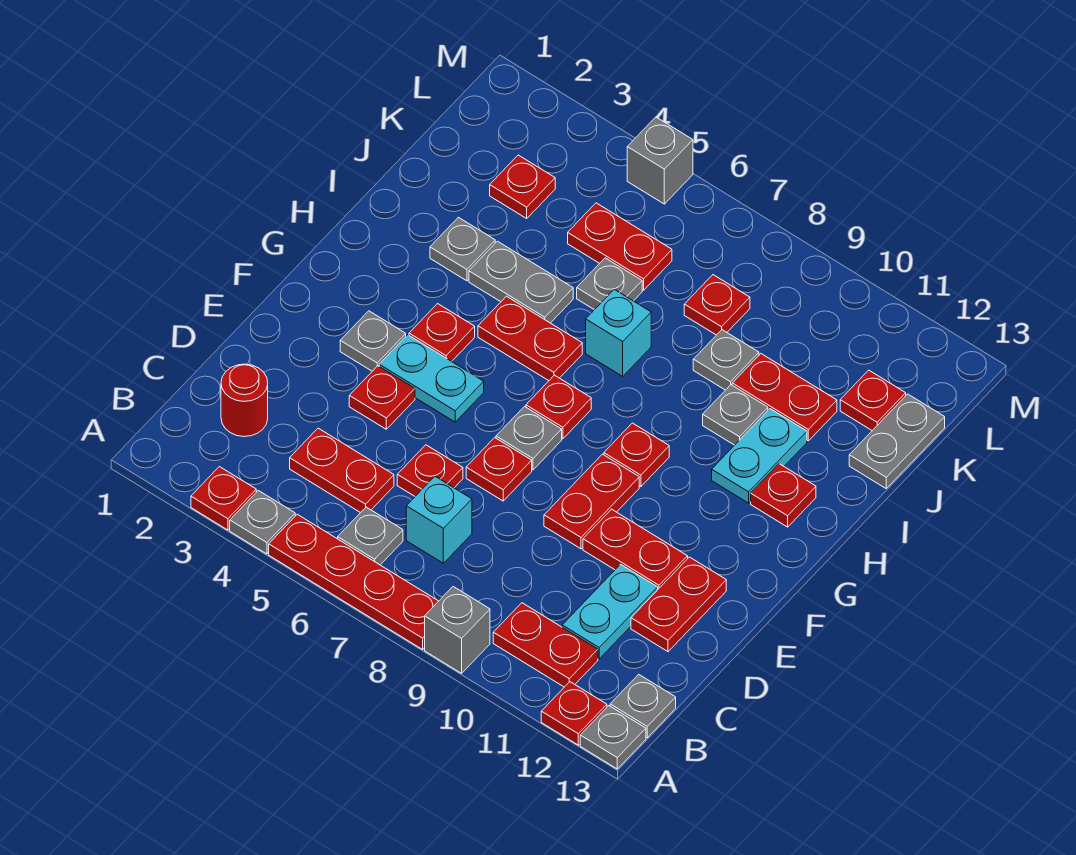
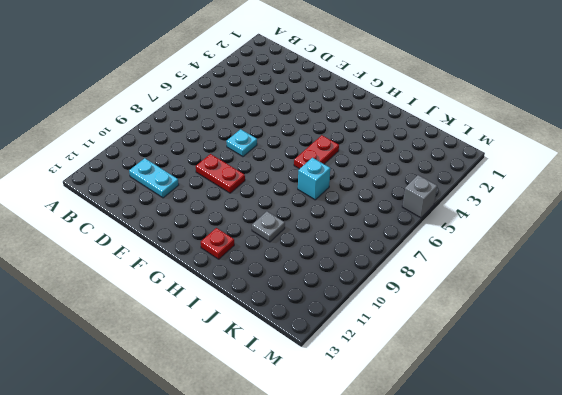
cyan 1x1 plate [226,129,257,157] -> red 1x1 plate [466,438,532,501]
none -> red 1x1 plate [191,467,256,530]
none -> grey 1x1 plate [230,490,295,554]
none -> red 1x4 plate [269,514,438,649]
none -> grey 1x1 brick [425,587,490,673]

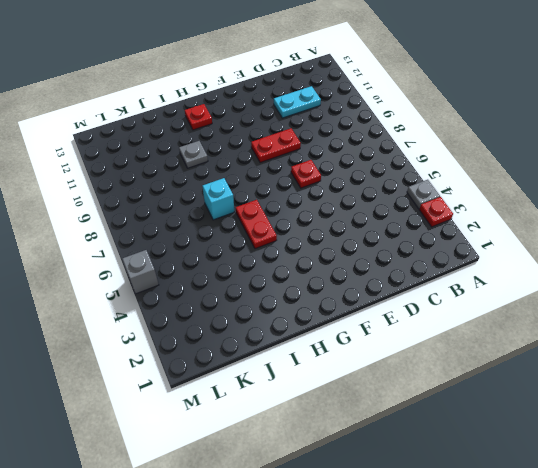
none -> red 1x4 plate [269,514,438,649]
none -> grey 1x1 brick [425,587,490,673]
none -> red 1x1 plate [541,682,607,745]
none -> grey 1x1 plate [580,706,646,769]

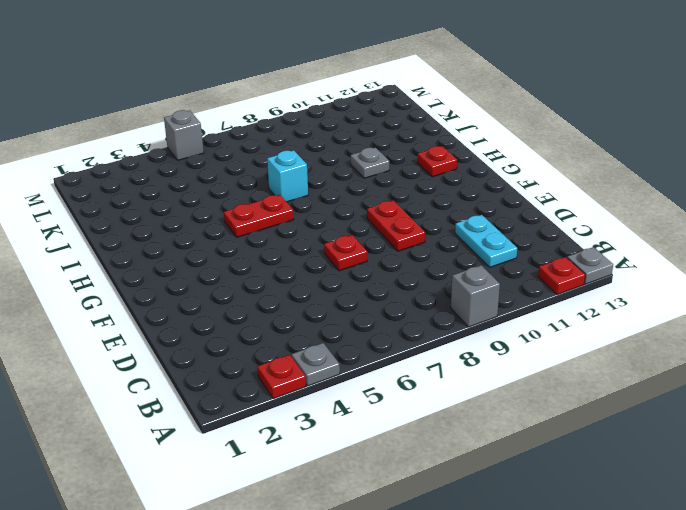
none -> red 1x4 plate [269,514,438,649]
none -> grey 1x1 plate [338,507,403,565]
none -> red 1x2 plate [493,603,598,687]
none -> grey 1x1 plate [610,674,676,738]

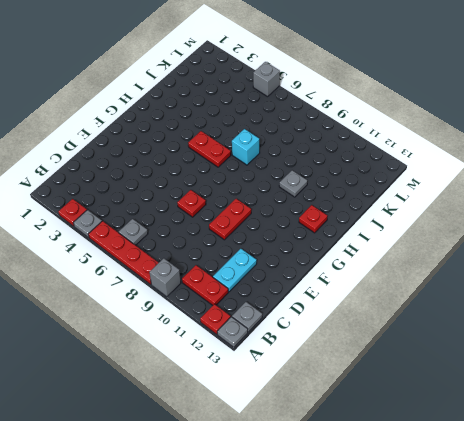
none -> red 1x1 round brick [221,364,268,437]
none -> red 1x2 plate [290,428,394,513]
none -> cyan 1x1 brick [406,477,472,563]
none -> red 1x1 plate [397,445,463,496]

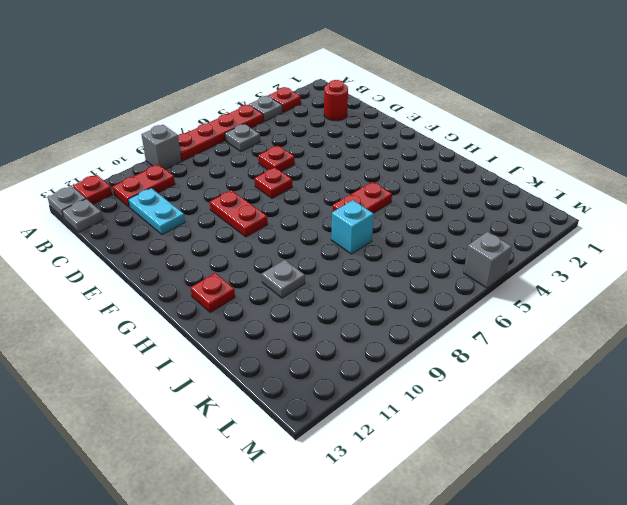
none -> red 1x2 plate [290,428,394,513]
none -> cyan 1x1 brick [406,477,472,563]
none -> red 1x2 plate [631,557,726,652]
none -> red 1x1 plate [349,366,415,429]

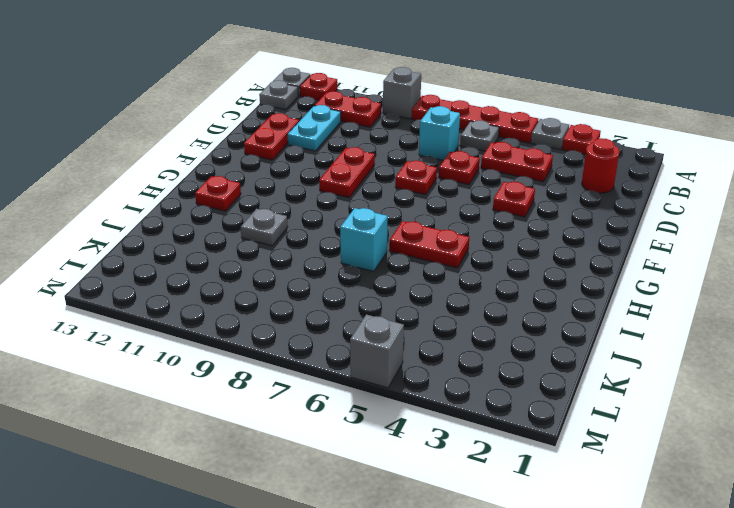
none -> red 1x2 plate [583,509,688,589]
none -> grey 1x1 plate [340,311,406,371]
none -> cyan 1x2 plate [379,335,484,422]
none -> grey 1x1 plate [496,406,562,470]

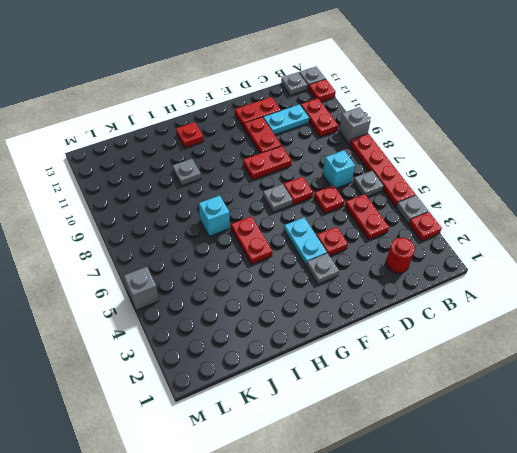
none -> red 1x1 plate [409,304,475,361]
none -> red 1x1 plate [526,375,591,439]
none -> red 1x1 plate [604,423,669,487]
none -> cyan 1x2 plate [712,409,807,503]

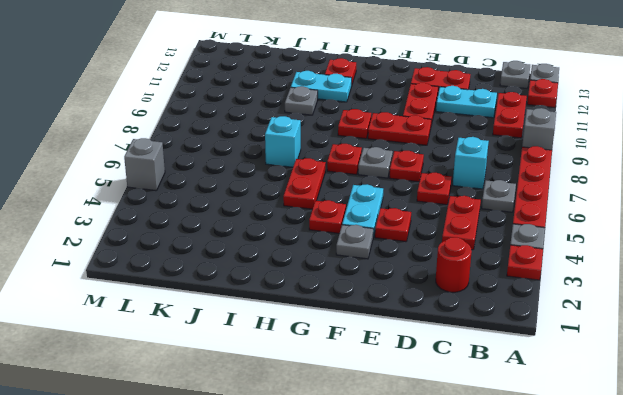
none -> grey 1x1 plate [430,217,495,281]
none -> grey 1x2 plate [469,241,573,323]
none -> grey 1x1 plate [577,258,642,310]
none -> grey 1x1 plate [693,330,759,390]

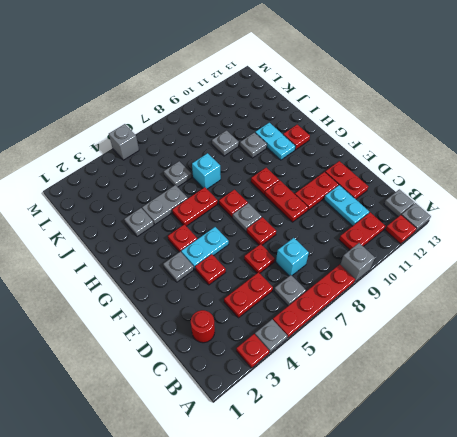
none -> red 1x2 plate [732,354,837,441]
none -> grey 1x2 plate [849,394,945,488]
none -> red 1x1 plate [490,155,555,218]
none -> red 1x2 plate [568,203,672,290]

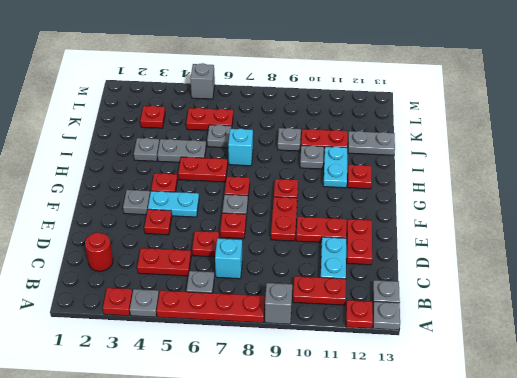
grey 1x2 plate [348,131,395,155] -> grey 1x2 plate turned to [849,394,945,488]
none -> red 1x1 plate [684,275,750,335]
none -> red 1x1 plate [840,370,906,431]

